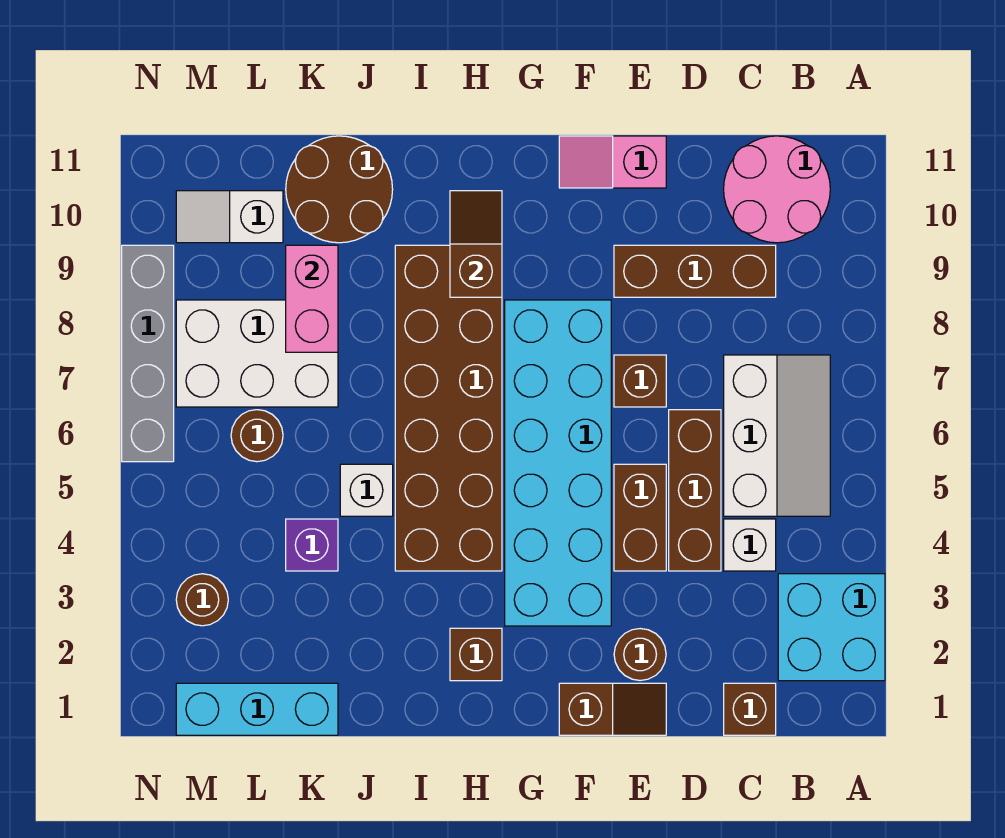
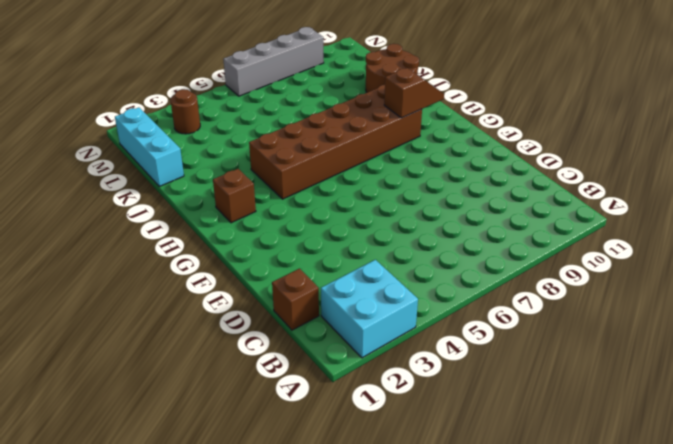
none -> white 2x3 slope [724,355,830,516]
none -> pink 2x2 round brick [724,136,830,243]
none -> white 1x1 brick [724,519,776,571]

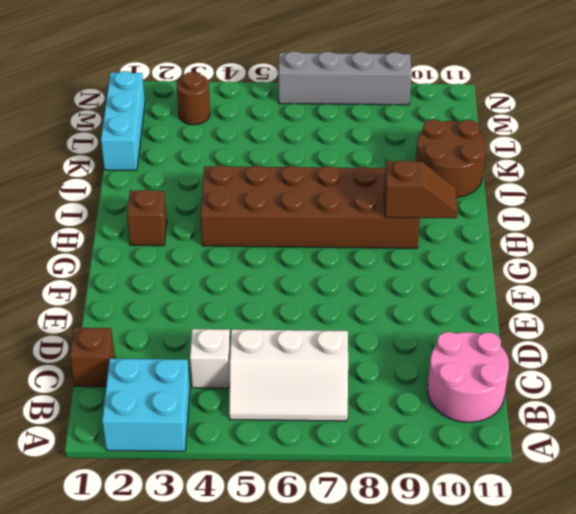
none -> brown 1x3 brick [614,245,776,297]
none -> brown 1x3 brick [669,410,721,571]
none -> brown 1x2 slope [559,683,666,735]

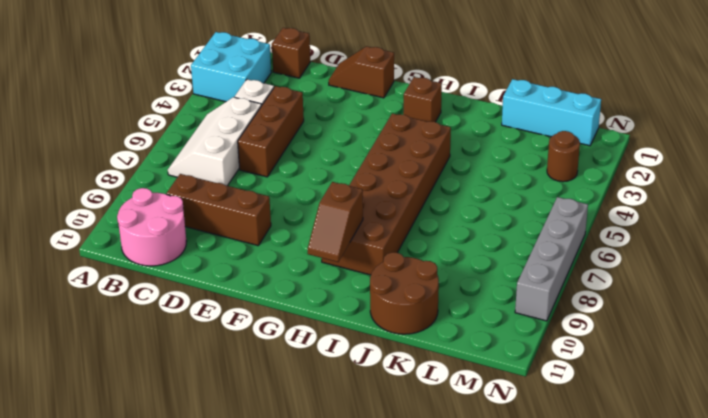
none -> brown 1x1 round brick [614,629,666,681]
none -> brown 1x2 brick [614,464,666,571]
none -> brown 1x1 brick [614,355,666,407]

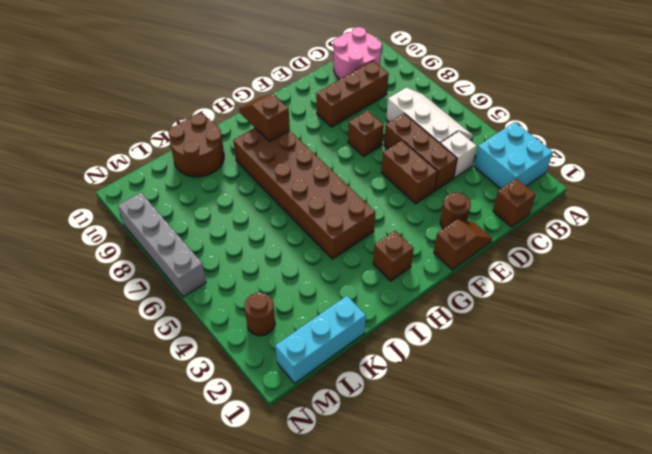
none -> pink 1x2 slope [559,136,666,188]
none -> cyan 2x6 brick [505,300,611,626]
none -> white 1x1 brick [340,464,393,516]

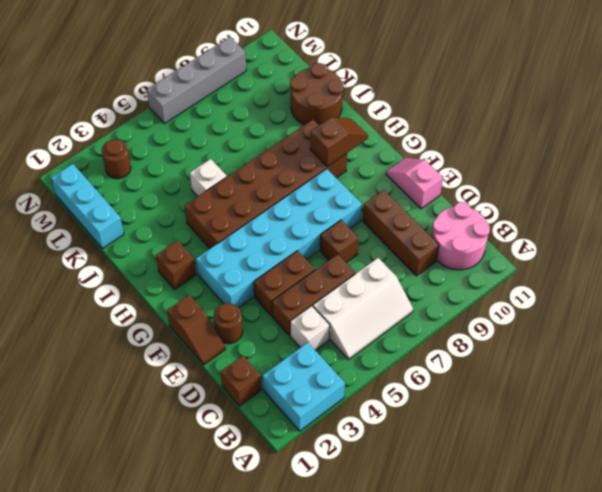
none -> purple 1x1 brick [286,519,338,571]
none -> white 2x3 brick [176,300,338,407]
none -> brown 1x1 round brick [231,410,283,462]

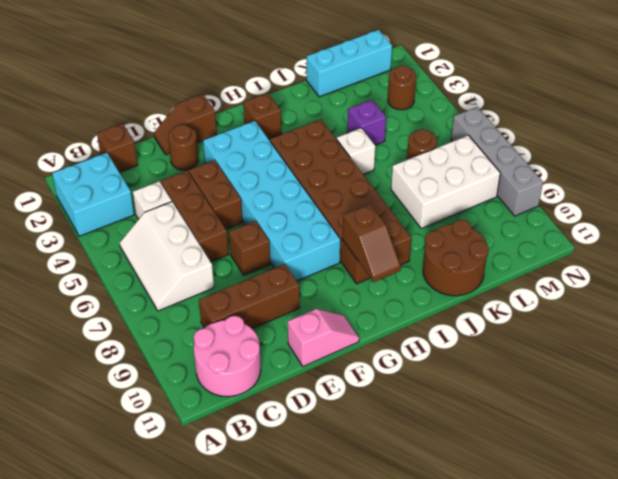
none -> white 1x2 slope [176,191,283,243]
none -> pink 1x2 brick [286,245,338,352]

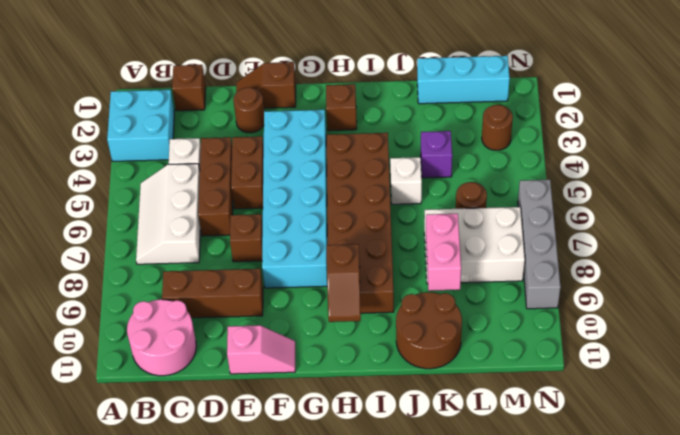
none -> white 1x2 slope [176,191,283,243]

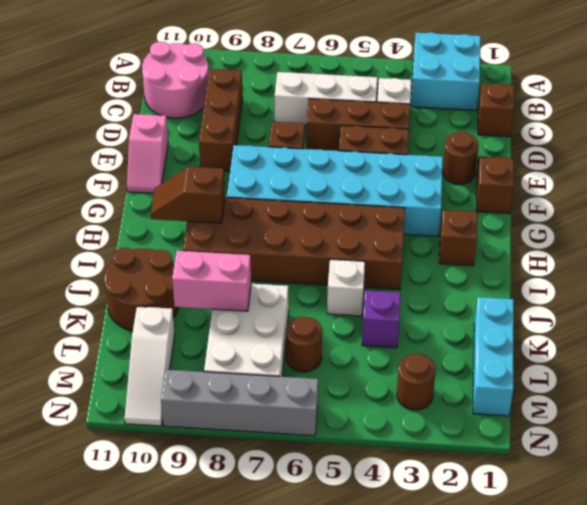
white 1x3 slope [125,306,175,426] -> white 1x2 slope [176,191,283,243]

